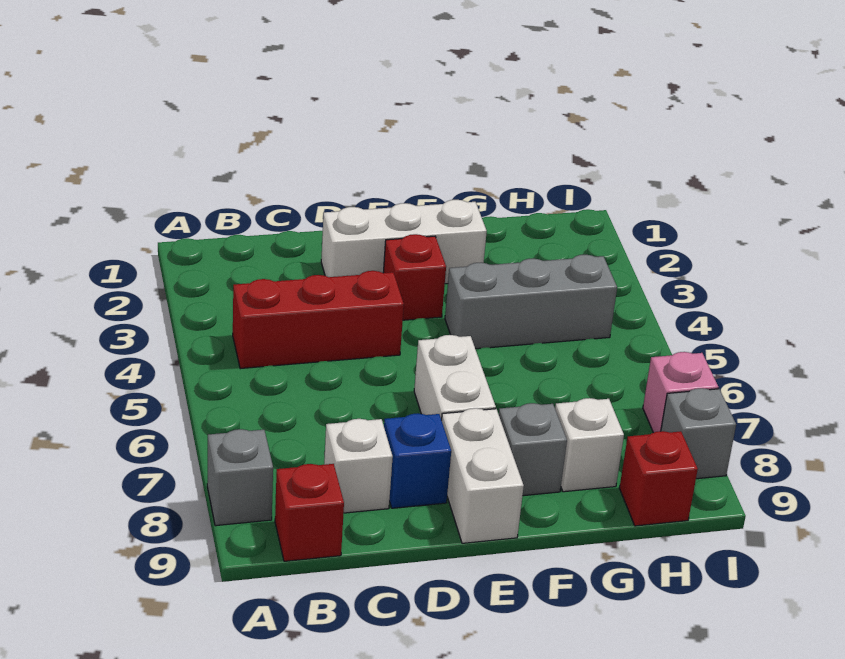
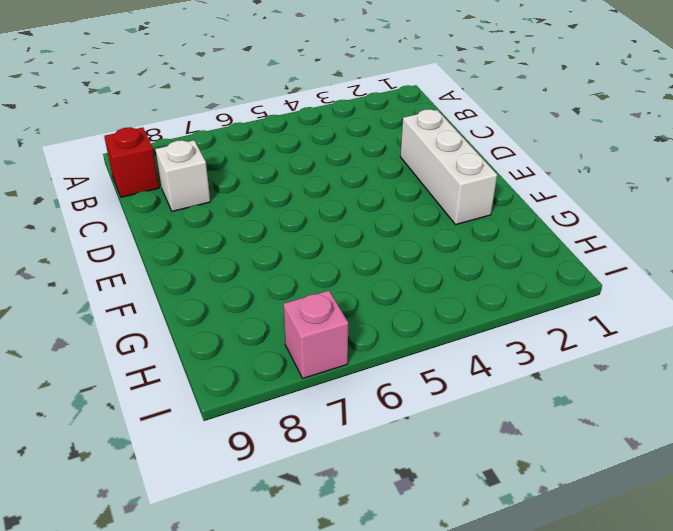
none -> grey 1x1 brick [207,429,273,526]
none -> red 1x3 brick [233,271,404,369]
none -> blue 1x1 brick [384,413,451,508]

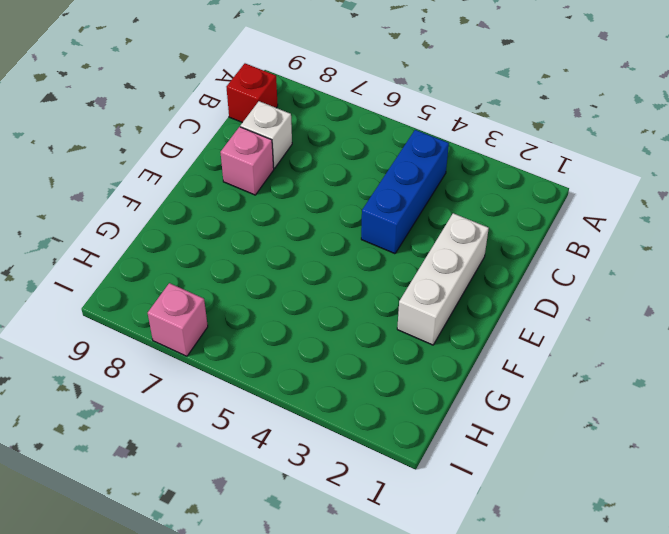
blue 1x3 brick [361,130,449,254] -> red 1x3 brick [233,271,404,369]
pink 1x1 brick [220,127,274,195] -> blue 1x1 brick [384,413,451,508]
none -> grey 1x1 brick [207,429,273,526]
none -> red 1x1 brick [383,234,446,320]
none -> white 1x2 brick [414,335,496,420]

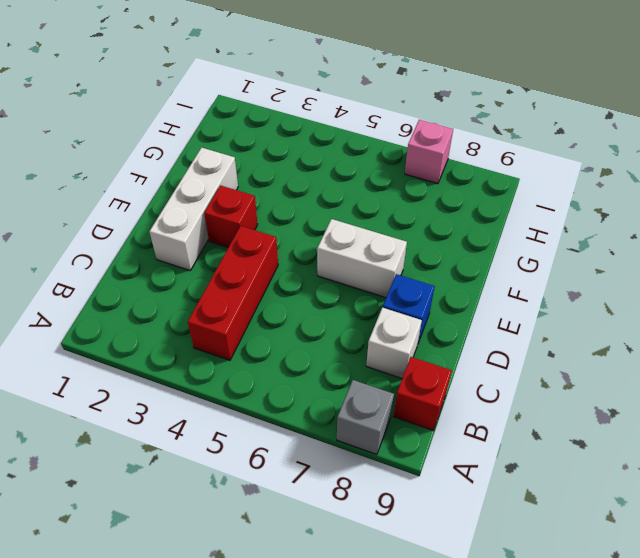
none -> white 1x2 brick [442,408,524,543]
none -> grey 1x3 brick [445,255,617,349]
none -> grey 1x1 brick [499,403,567,496]

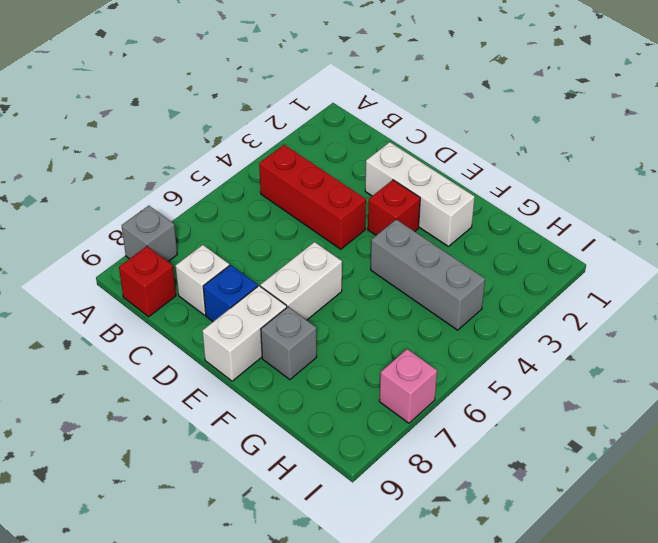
none -> white 1x1 brick [555,398,624,492]
none -> red 1x1 brick [620,431,698,526]
none -> grey 1x1 brick [661,388,736,479]

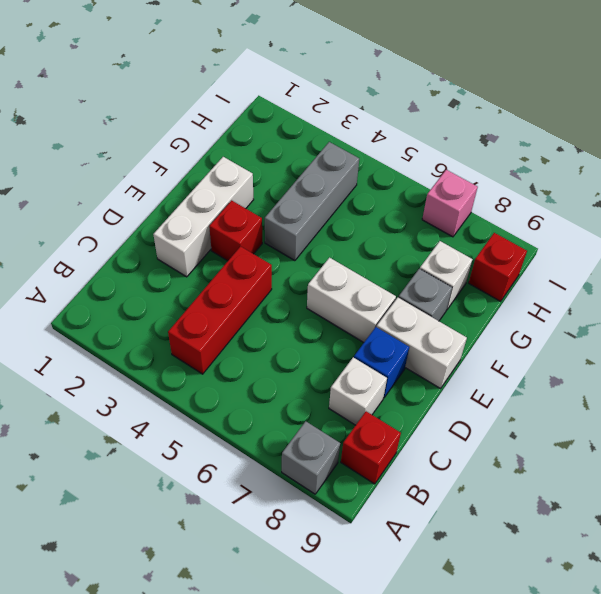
none -> grey 1x1 brick [661,388,736,479]

